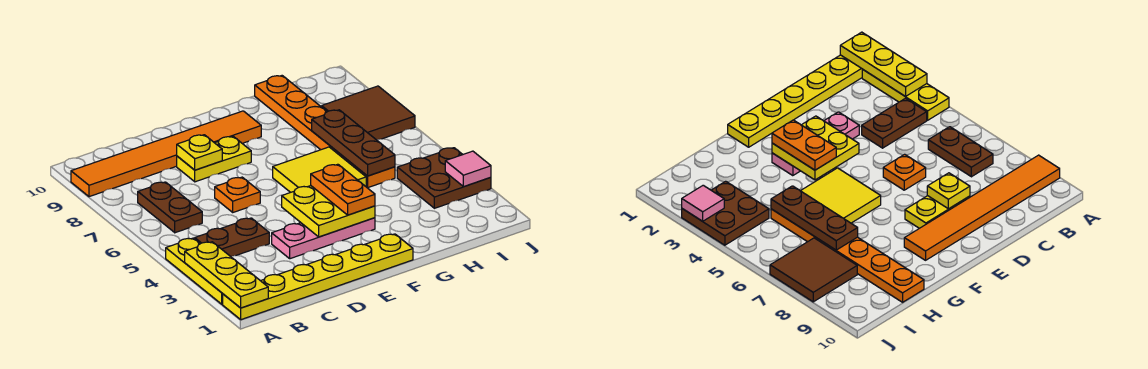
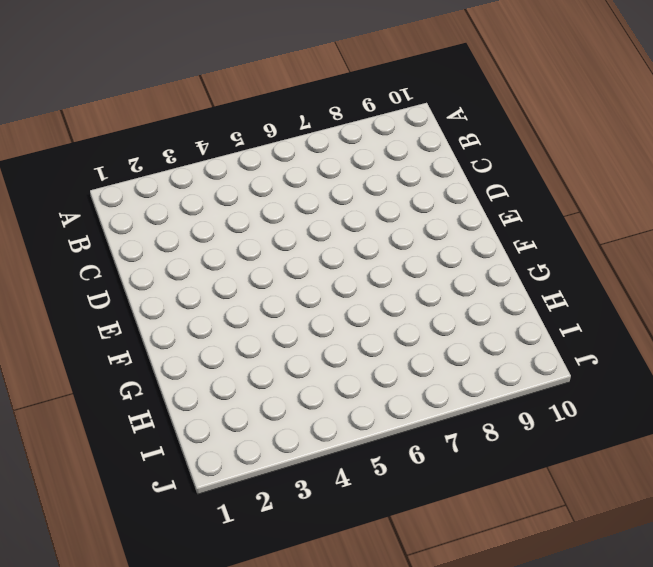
none -> yellow 1x6 plate [223,234,413,320]
none -> yellow 1x3 plate [166,238,223,304]
none -> orange 1x6 tile [71,111,261,197]

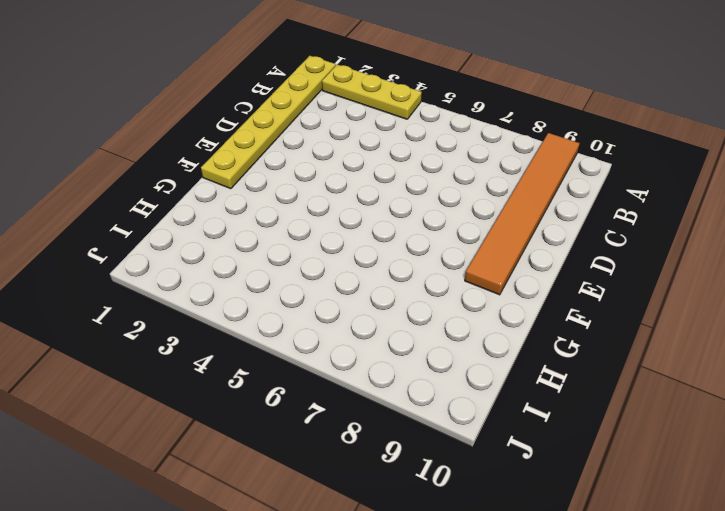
none -> brown 1x2 plate [195,218,269,256]
none -> brown 1x2 plate [138,182,202,233]
none -> pink 1x3 plate [272,218,375,259]

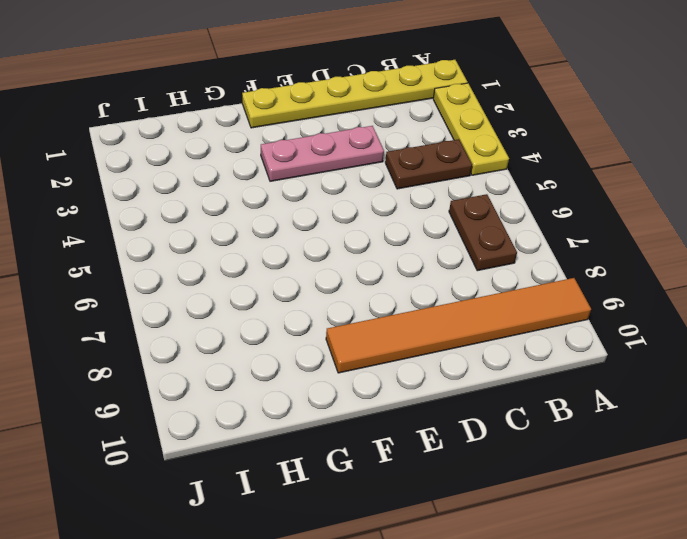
none -> orange 1x1 plate [215,177,260,212]
none -> yellow 1x2 plate [177,136,251,182]
none -> yellow 2x2 tile [273,147,366,192]

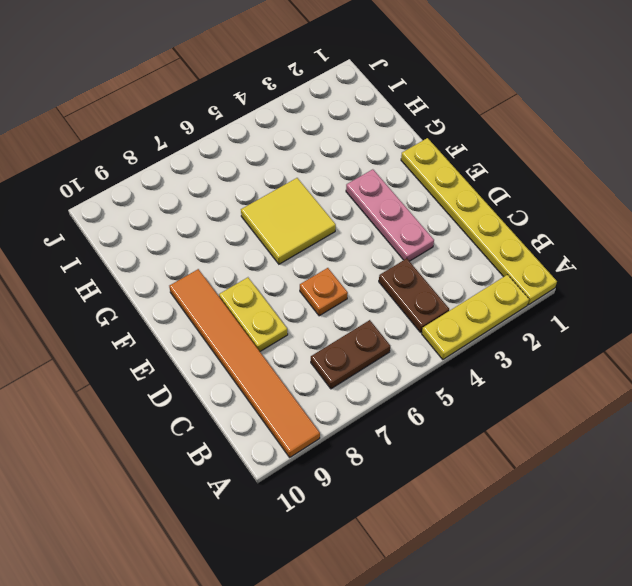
none -> orange 1x6 plate [255,76,395,188]
none -> brown 2x2 plate [397,148,491,208]
none -> brown 2x2 tile [322,86,415,140]

